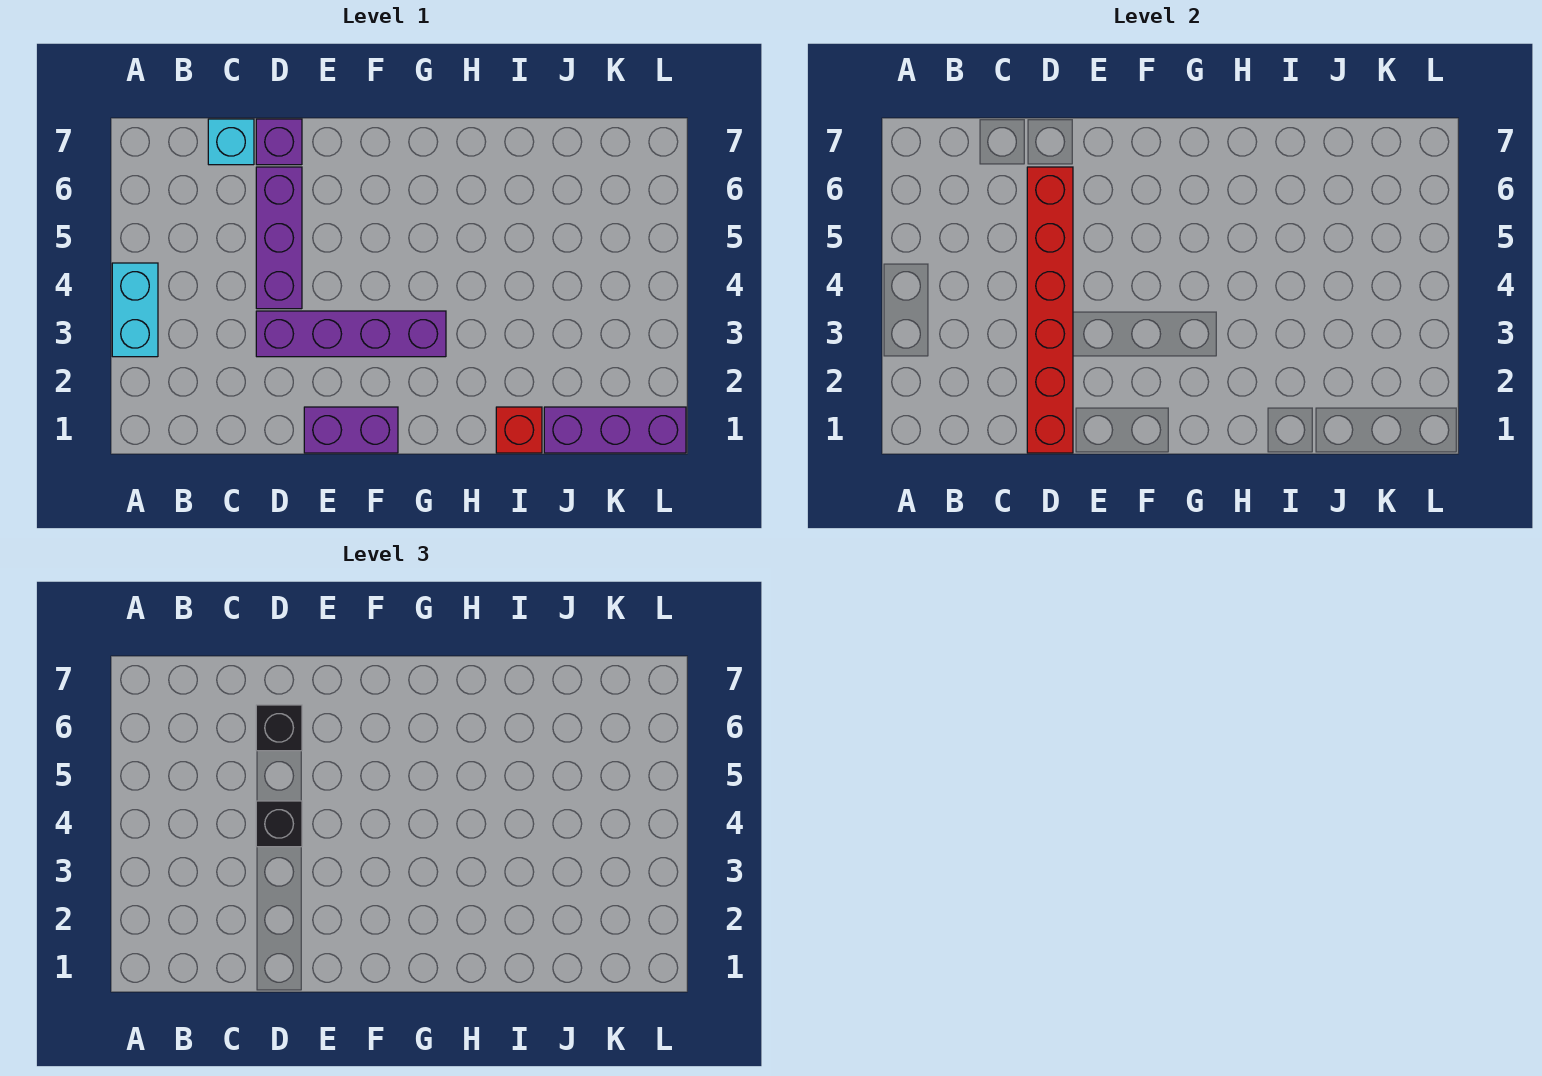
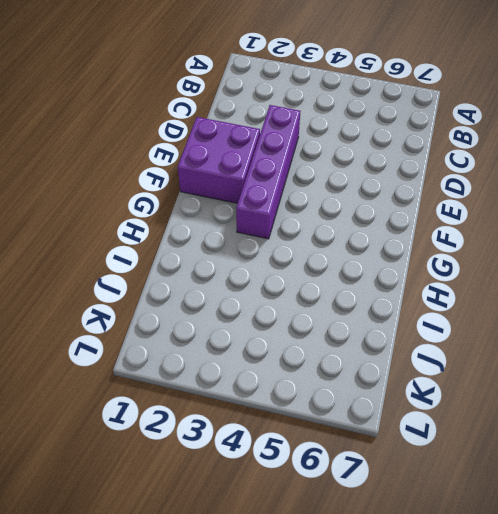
purple 2x2 brick [178,117,260,203] -> purple 1x2 brick [304,407,398,453]
none -> cyan 1x2 brick [112,263,158,357]
none -> cyan 1x1 brick [208,119,254,165]

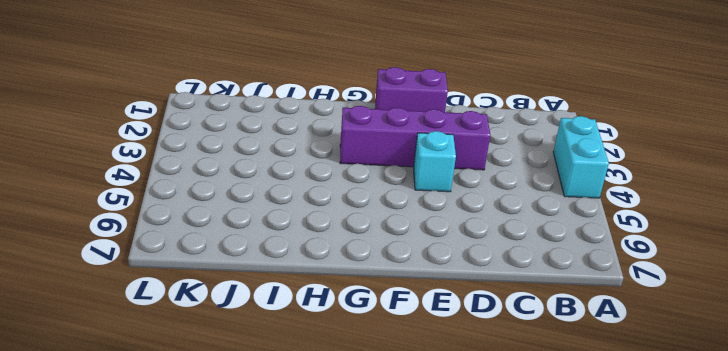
cyan 1x1 brick [413,131,456,192] -> cyan 1x1 brick moved to [208,119,254,165]
none -> purple 1x3 brick [256,167,302,309]
none -> purple 1x1 brick [256,119,302,165]

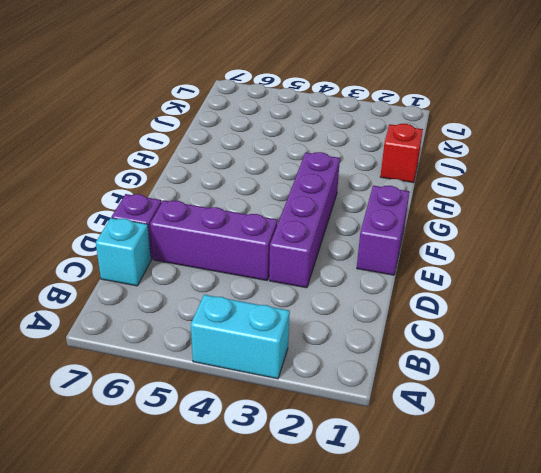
none -> purple 1x3 brick [544,407,686,453]
none -> red 1x6 brick [1027,167,1073,453]

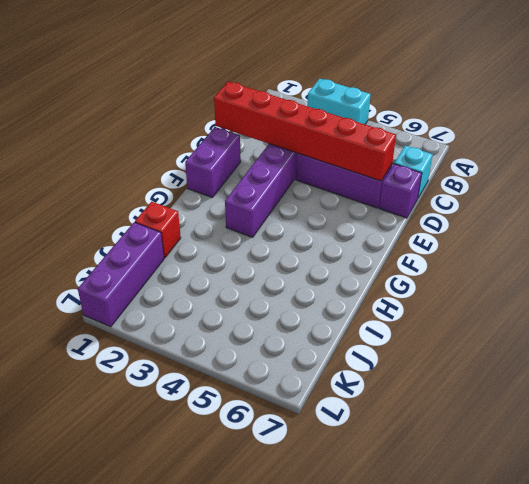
none -> black 1x1 brick [256,801,302,847]
none -> black 1x1 brick [256,705,302,751]

